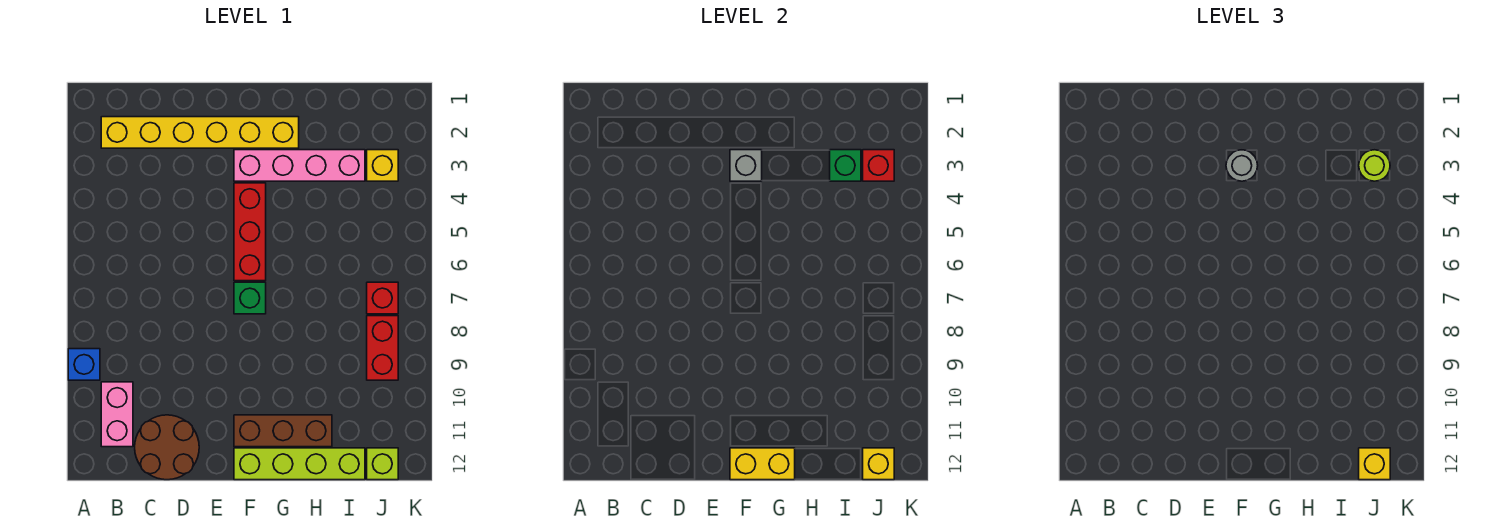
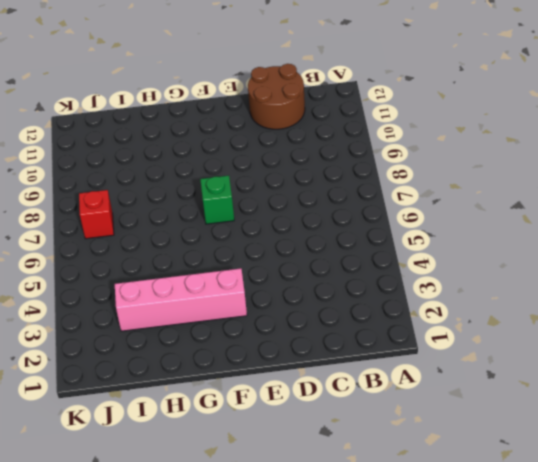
none -> blue 1x1 brick [68,349,100,380]
none -> yellow 1x6 brick [101,117,299,148]
none -> pink 1x2 brick [101,382,133,447]

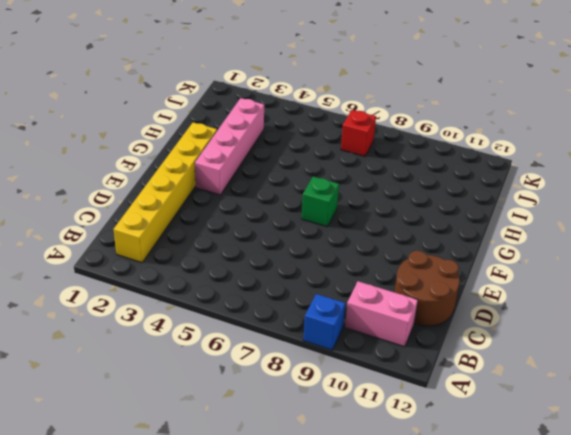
none -> red 1x3 brick [234,183,266,281]
none -> brown 1x3 brick [234,415,332,447]
none -> lime 1x4 brick [234,448,365,480]

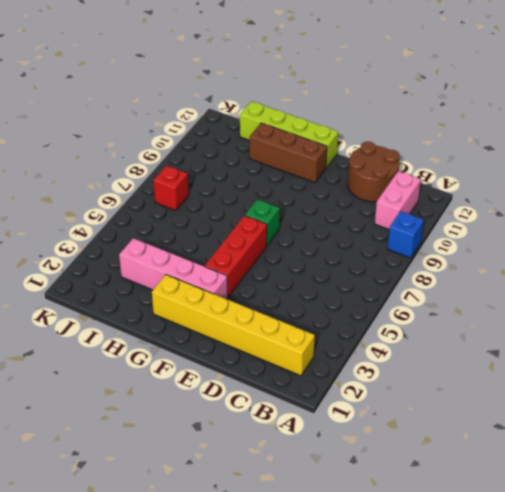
none -> yellow 1x1 brick [367,150,398,181]
none -> red 1x2 brick [367,316,398,380]
none -> lime 1x1 brick [367,448,398,480]

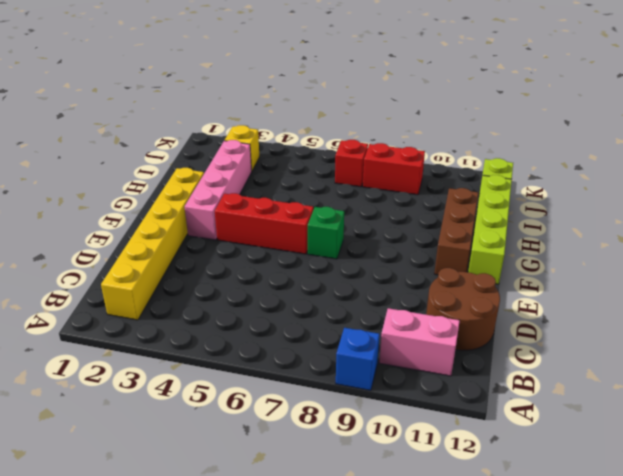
none -> grey 1x1 brick [730,150,762,181]
none -> yellow 1x2 brick [730,448,795,480]
none -> green 1x1 brick [830,150,861,181]

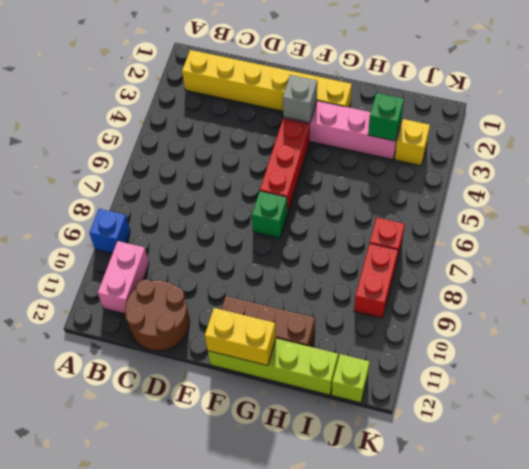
none -> red 1x1 brick [863,150,894,181]
none -> yellow 1x1 brick [863,448,894,480]
none -> grey 1x1 round brick [1226,150,1258,181]

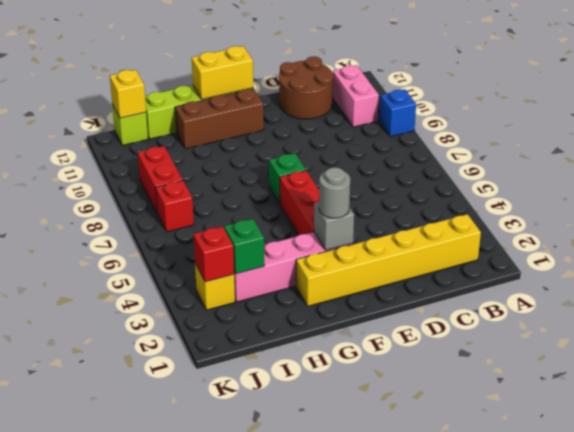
none -> lime 1x1 round brick [1359,150,1390,181]
none -> yellow 1x1 brick [1359,448,1390,480]

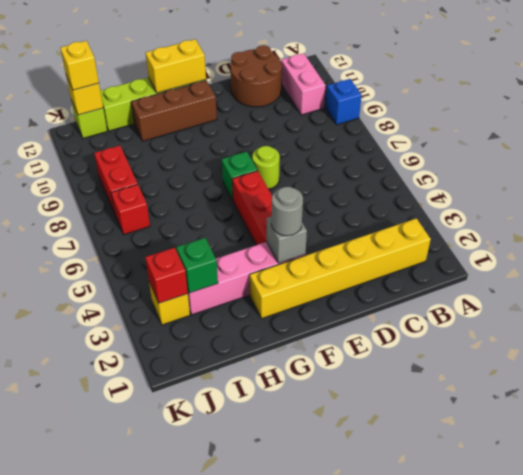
lime 1x1 round brick [252,146,280,189] -> lime 1x1 round brick moved to [1359,150,1390,181]

